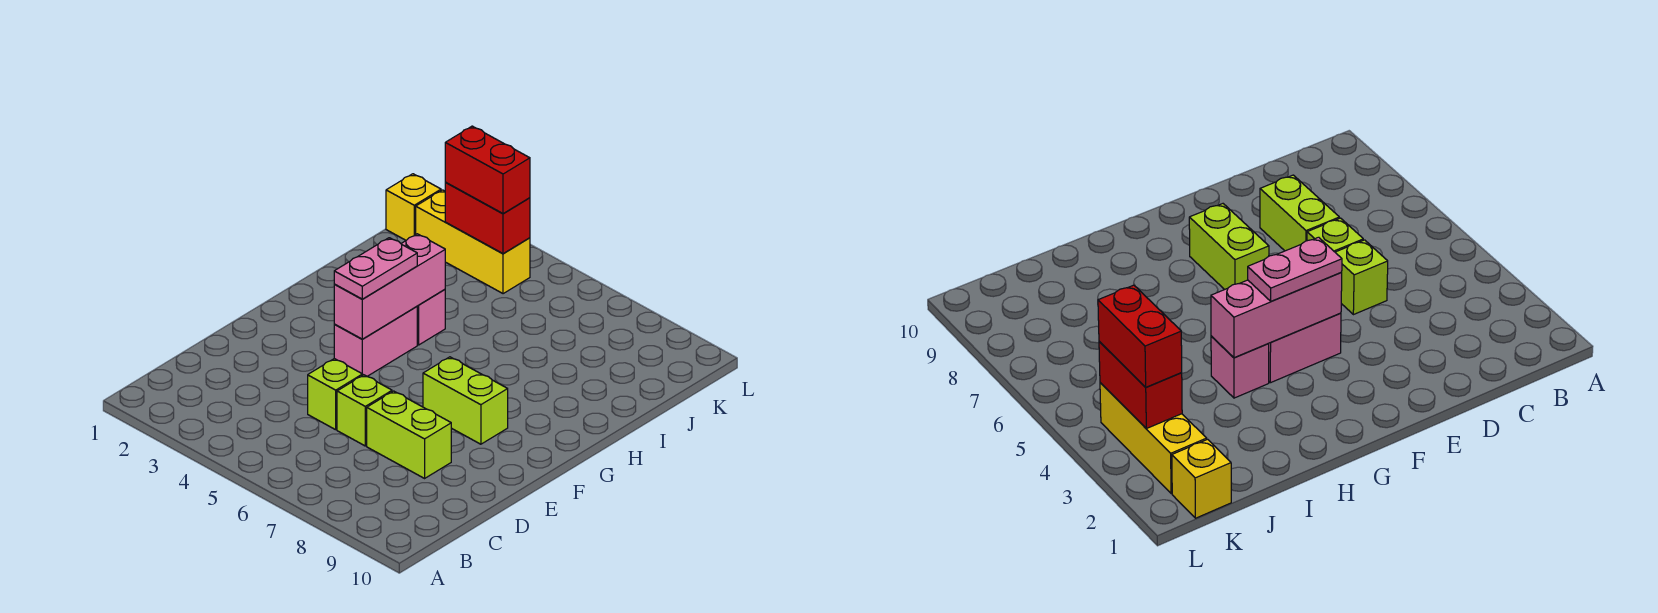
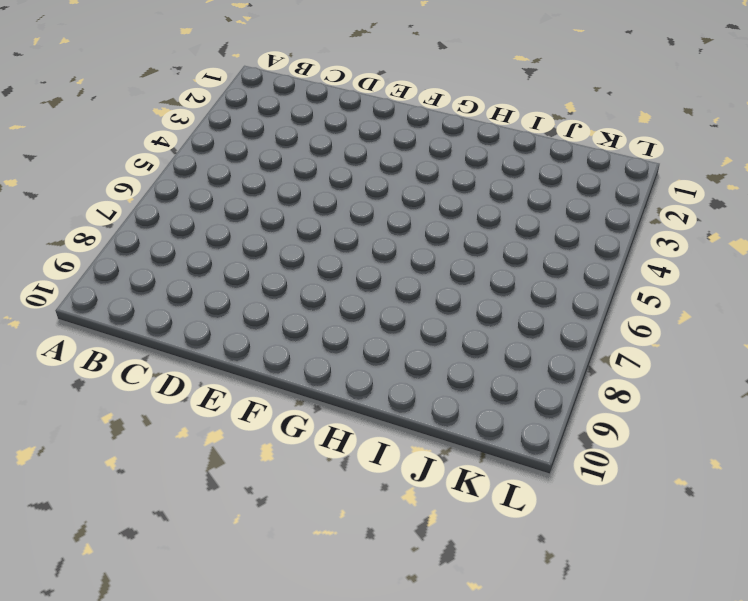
none -> lime 1x1 brick [308,359,363,430]
none -> lime 1x1 brick [337,375,392,446]
none -> lime 1x2 brick [367,391,451,478]

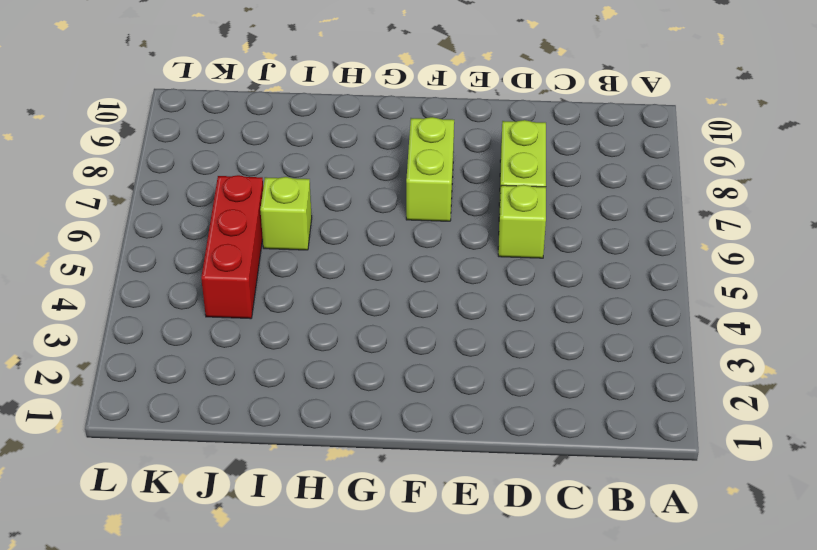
lime 1x1 brick [260,177,312,250] -> lime 1x1 brick moved to [308,359,363,430]
red 1x3 brick [201,175,263,319] -> none
none -> pink 1x2 brick [334,306,417,376]
none -> pink 1x1 brick [417,289,445,345]
none -> yellow 1x1 brick [386,174,441,240]

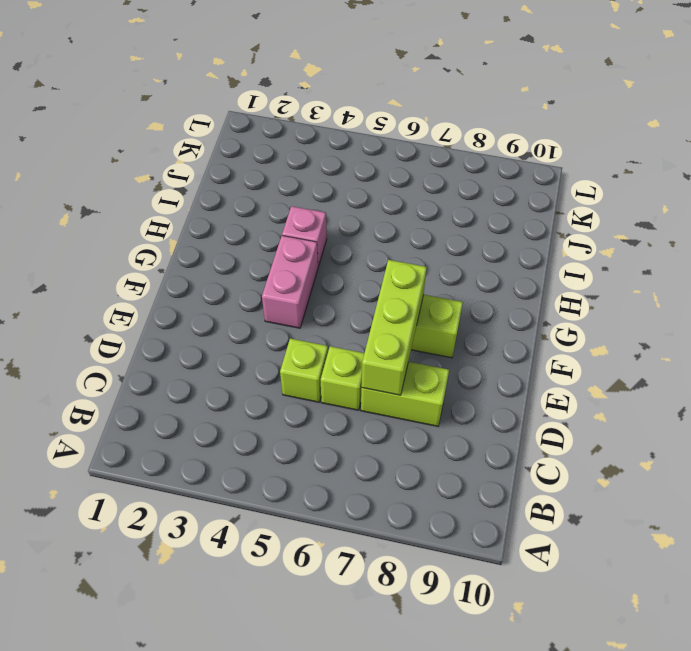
lime 1x3 brick [361,260,427,395] -> none
none -> yellow 1x1 brick [386,174,441,240]
none -> yellow 1x3 brick [416,190,530,294]
none -> pink 1x3 brick [334,234,445,339]

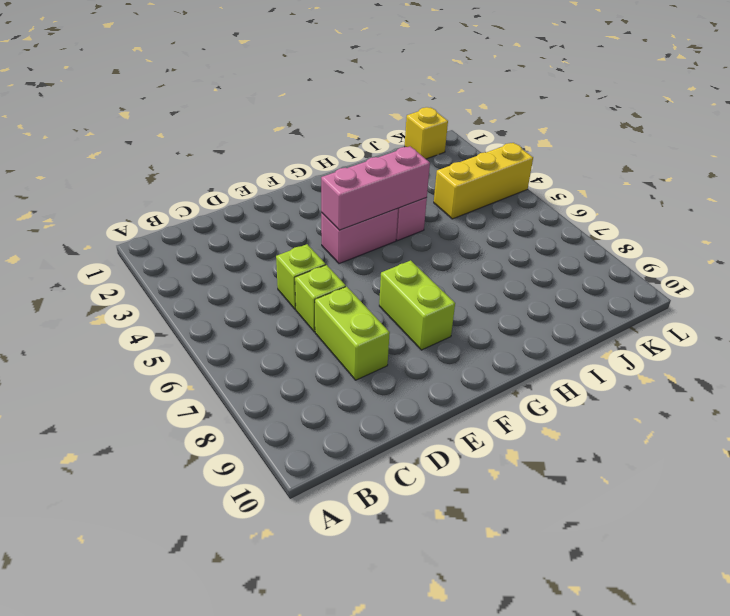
yellow 1x3 brick [434,143,533,219] -> yellow 1x3 brick turned to [416,190,530,294]
none -> red 1x2 brick [445,183,530,254]
none -> pink 1x2 plate [334,238,417,299]
none -> red 1x2 brick [445,126,530,214]

